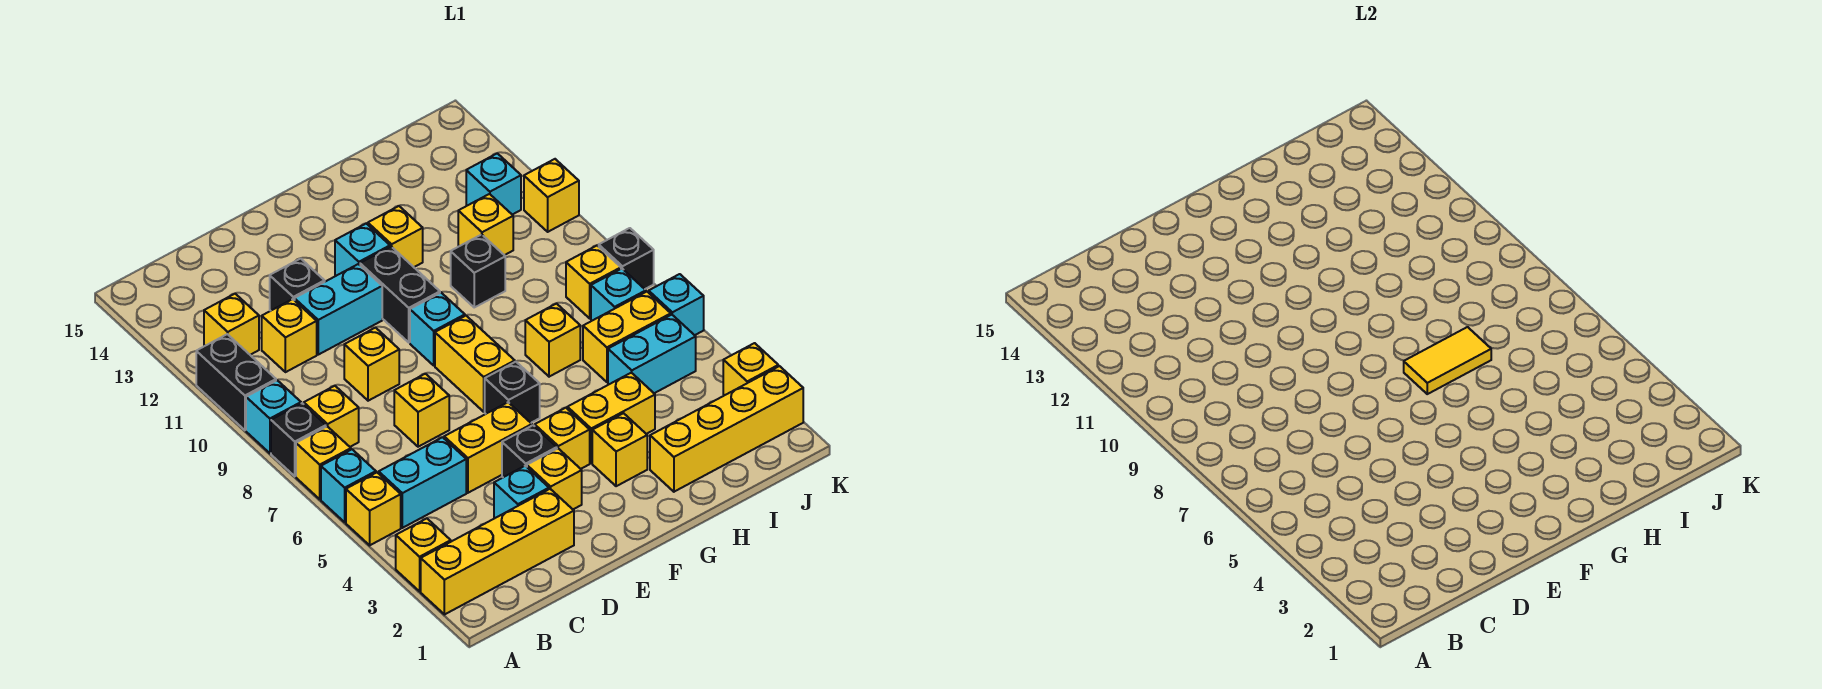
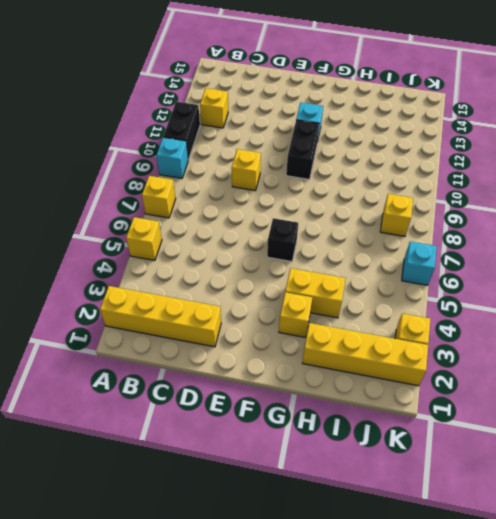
none -> yellow 1x1 brick [396,518,451,591]
none -> cyan 1x1 brick [321,449,376,522]
none -> black 1x1 brick [271,403,326,476]
none -> cyan 1x2 brick [379,437,466,528]

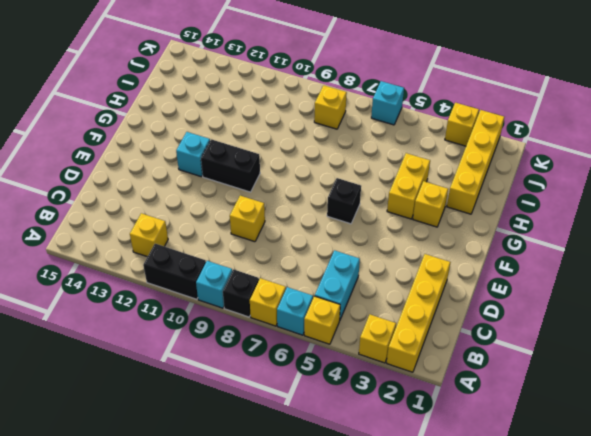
none -> yellow 1x1 brick [304,386,359,447]
none -> yellow 1x1 brick [262,299,317,372]
none -> cyan 1x1 brick [494,466,549,518]
none -> yellow 1x2 brick [444,402,532,493]

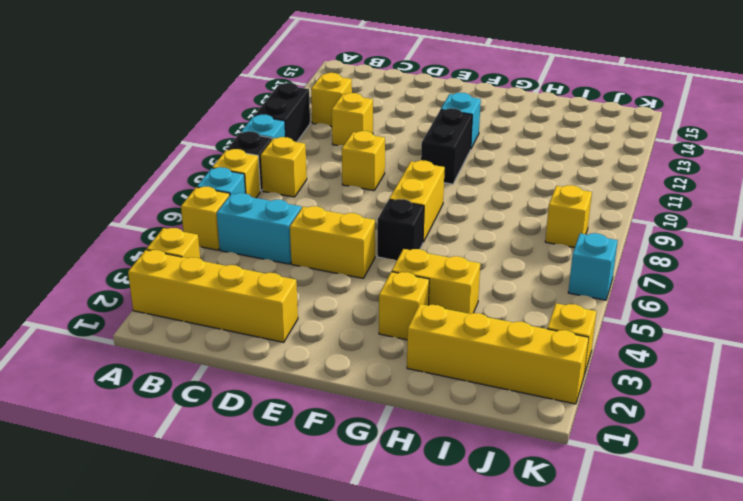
none -> cyan 1x1 brick [494,466,549,518]
none -> yellow 1x1 brick [394,374,449,447]
none -> cyan 1x2 brick [295,264,382,355]
none -> black 1x1 brick [270,259,325,311]

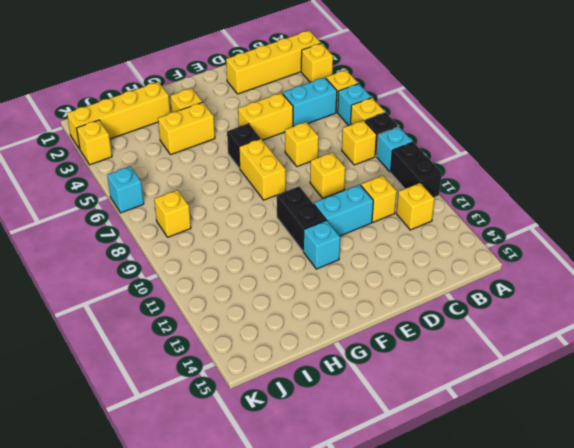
none -> cyan 1x1 brick [494,466,549,518]
none -> black 1x1 brick [270,259,325,311]
none -> yellow 1x1 brick [527,448,582,509]
none -> black 1x1 brick [502,425,557,477]

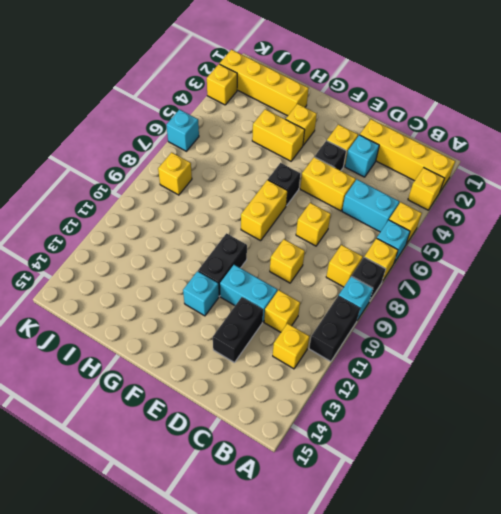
black 1x2 brick [213,297,263,362] -> black 1x1 brick [270,259,325,311]
none -> yellow 1x1 brick [535,408,590,469]
none -> cyan 1x1 brick [410,293,465,365]
none -> yellow 1x1 brick [368,206,423,267]
none -> yellow 1x1 brick [525,303,580,377]

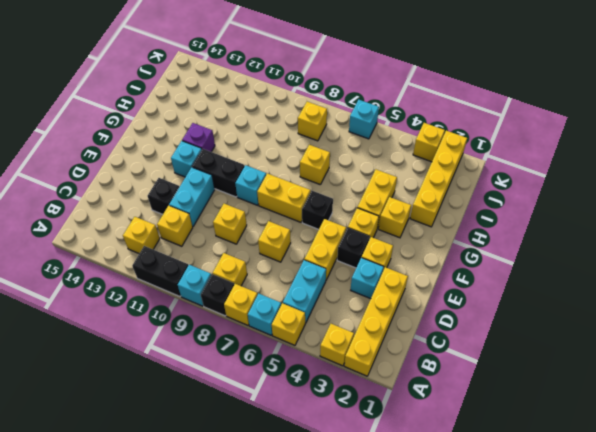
purple 1x1 brick [182,123,215,152] -> yellow 1x1 brick [368,206,423,267]
none -> black 1x1 brick [451,234,505,307]
none -> cyan 1x2 brick [608,315,696,393]
none -> yellow 1x2 brick [583,292,671,382]
none -> yellow 1x1 brick [458,194,513,255]

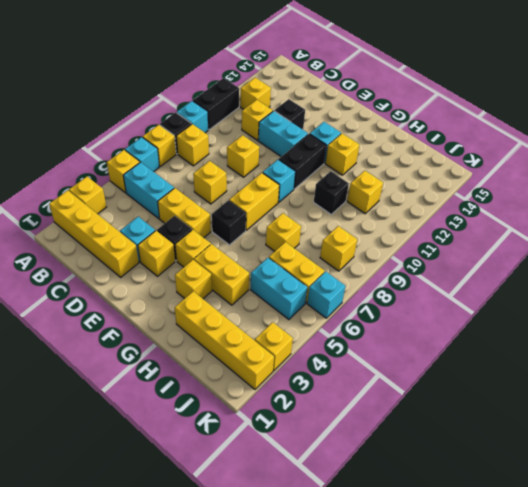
none -> cyan 1x1 brick [591,269,646,321]
none -> cyan 1x1 brick [466,153,521,215]
none -> black 1x1 brick [599,228,654,289]
none -> yellow 1x1 brick [524,159,579,232]

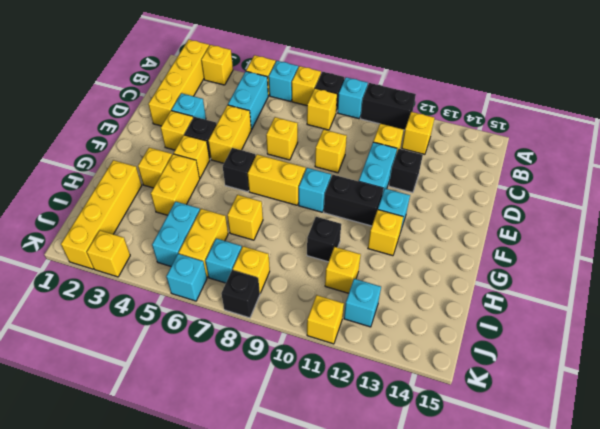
none -> yellow 1x2 tile [1404,327,1491,394]

